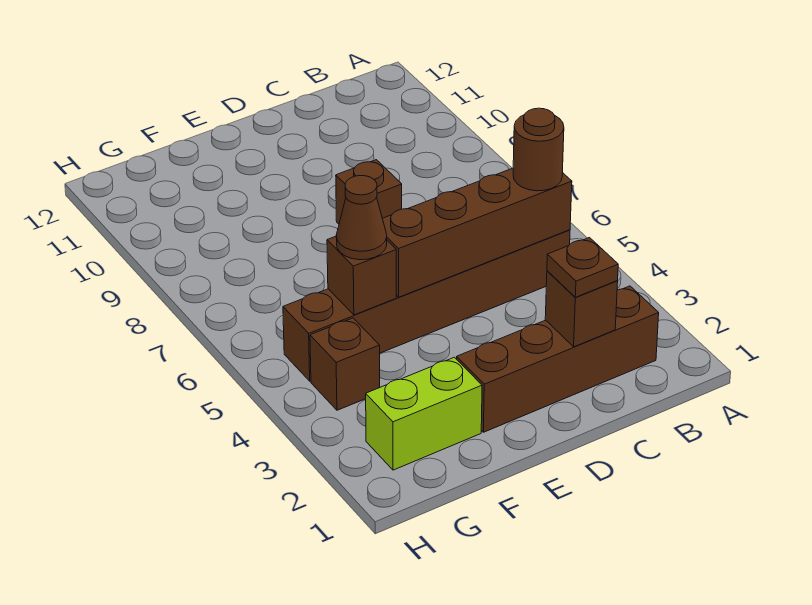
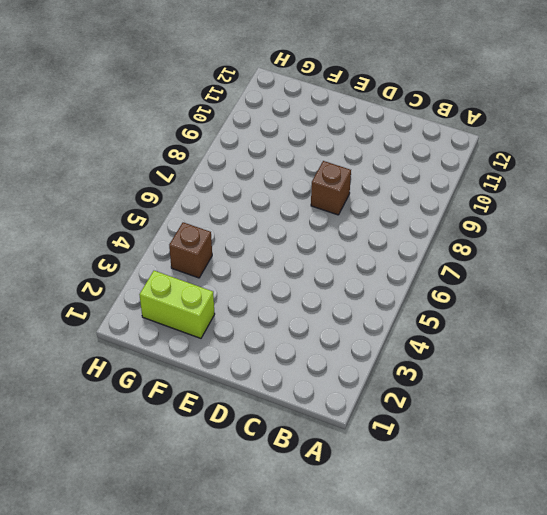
none -> brown 1x4 brick [457,286,659,432]
none -> brown 1x6 brick [283,230,570,381]

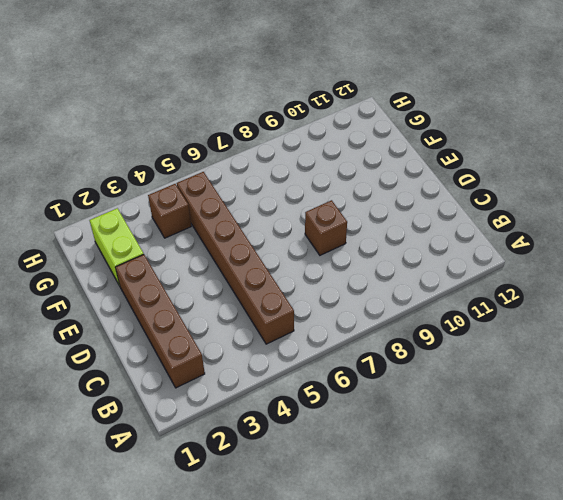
none -> brown 1x4 brick [382,168,572,297]
none -> brown 1x1 brick [545,271,618,347]

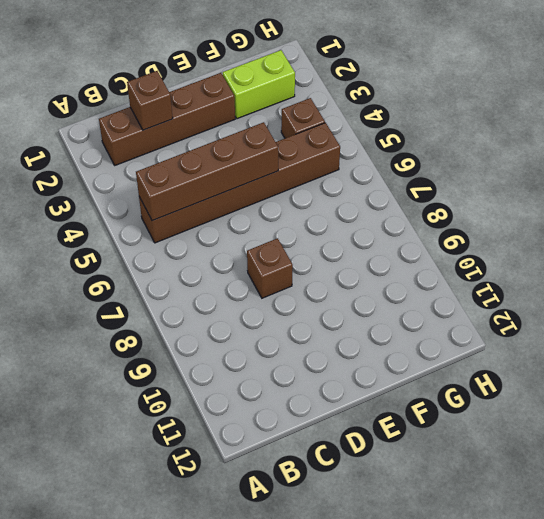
none -> brown 1x1 brick [327,236,396,315]
none -> brown 1x1 round brick [513,108,564,191]

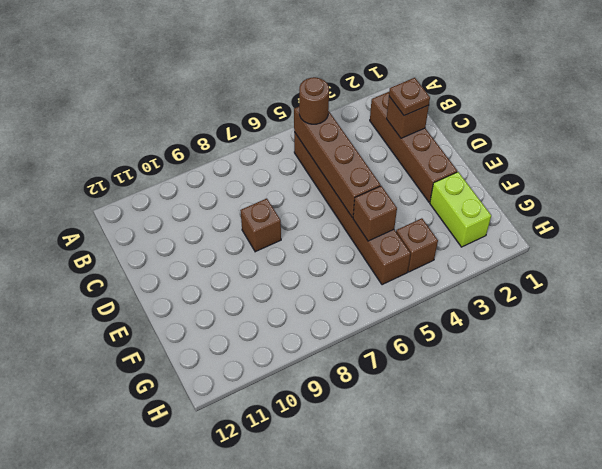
none -> brown 1x1 cone [336,176,387,260]

